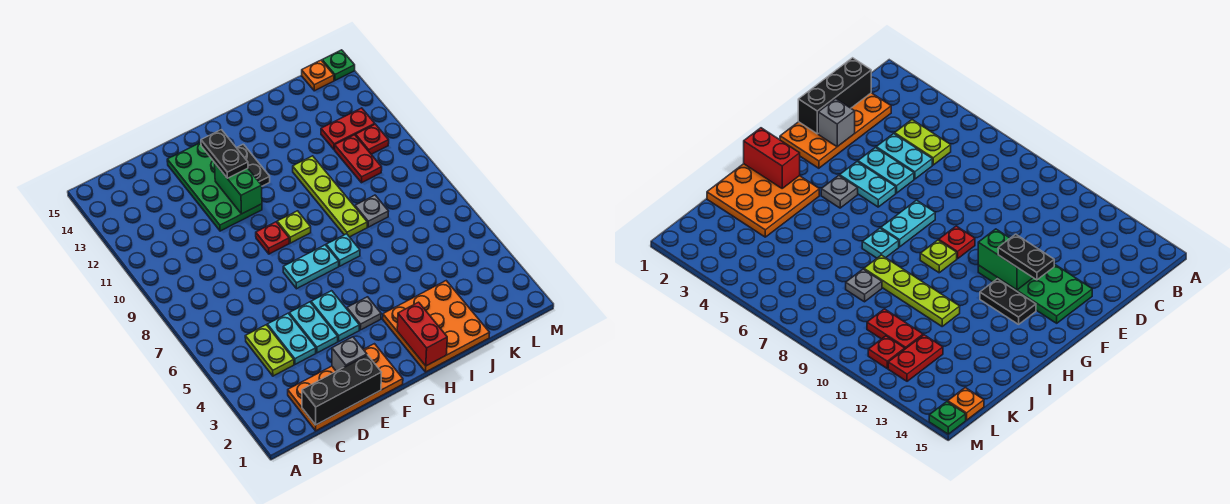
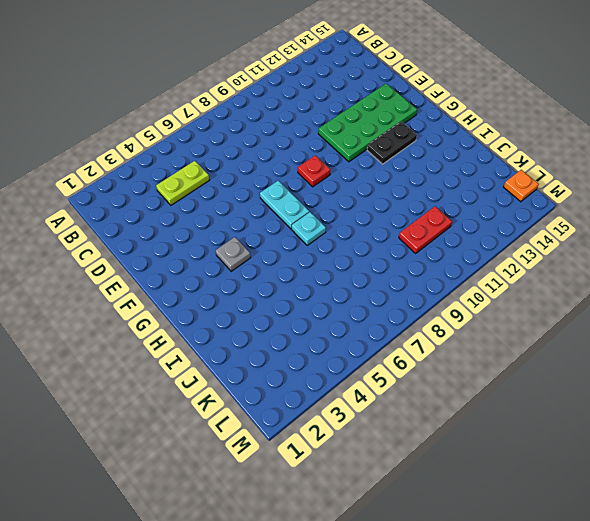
none -> orange 2x4 plate [288,344,403,431]
none -> cyan 1x2 plate [267,313,316,364]
none -> cyan 1x2 plate [289,302,338,353]

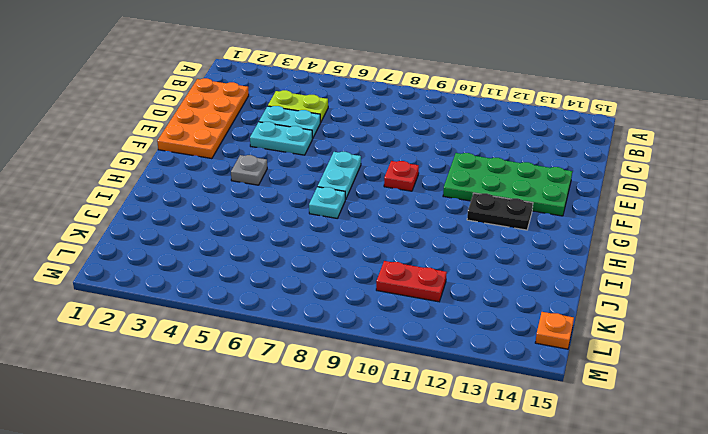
none -> cyan 1x2 plate [311,291,360,341]
none -> lime 1x1 plate [277,211,311,243]
none -> orange 3x3 plate [383,281,490,372]

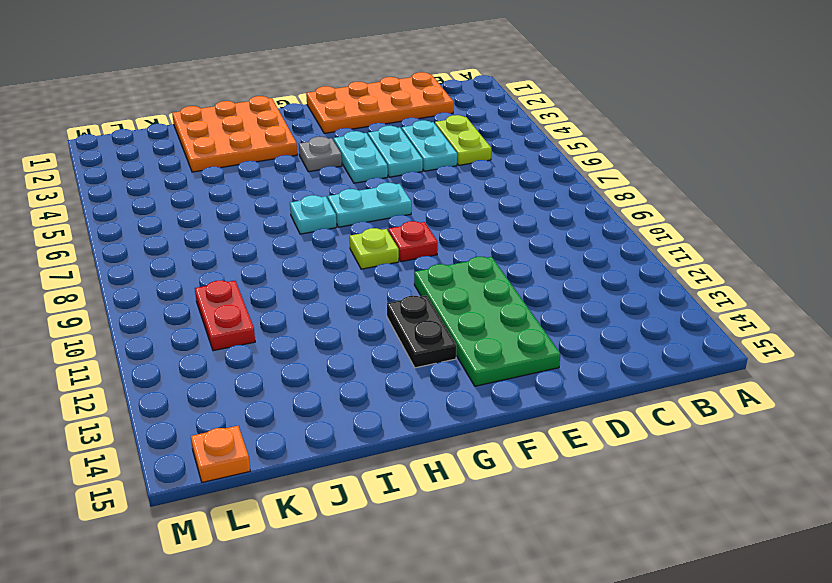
none -> lime 1x4 plate [293,156,367,237]
none -> grey 1x1 plate [355,195,389,227]
none -> red 1x2 plate [321,108,375,150]

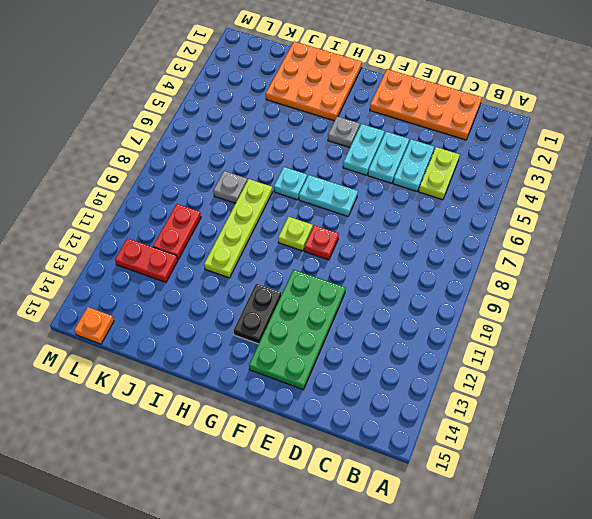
none -> red 1x1 plate [356,124,389,154]
none -> green 1x1 plate [322,50,355,80]
none -> black 1x3 brick [302,355,382,425]

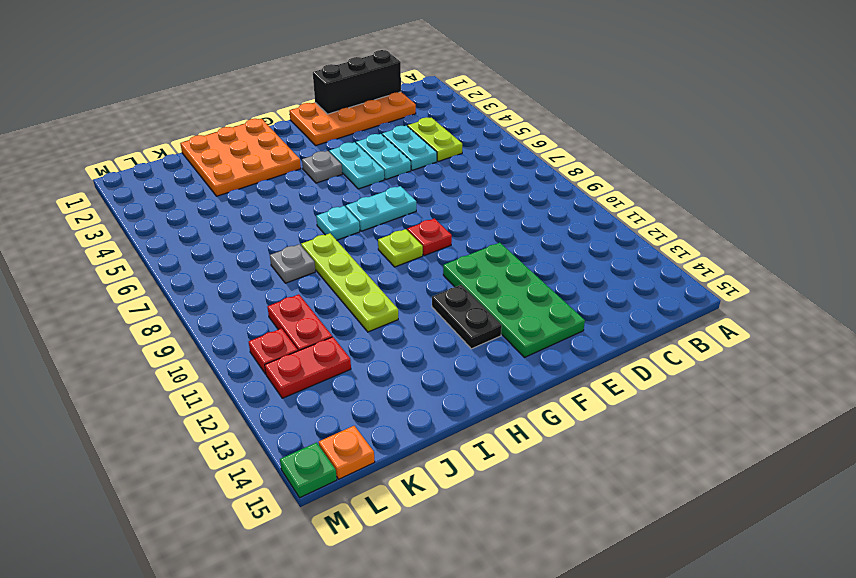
none -> grey 1x1 brick [332,337,367,371]
none -> green 1x2 brick [215,164,262,214]
none -> red 1x2 brick [397,302,447,366]

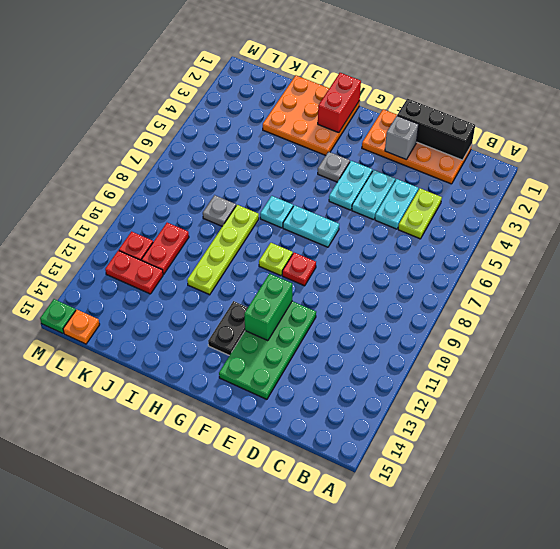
none -> black 1x2 plate [201,130,248,178]

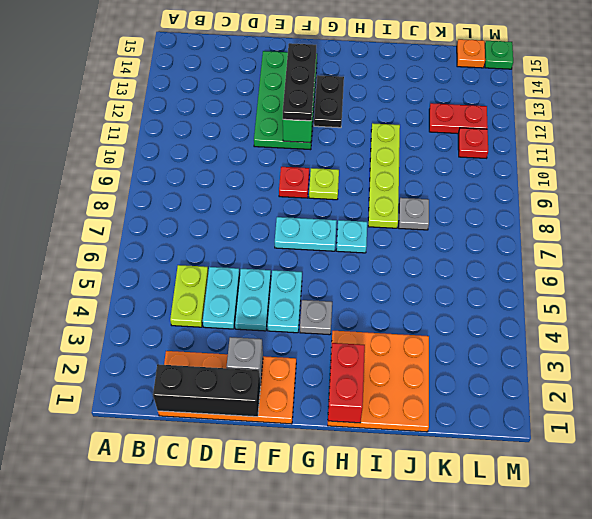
black 1x3 plate [283,43,316,121] -> black 1x2 plate [201,130,248,178]
none -> red 1x2 plate [335,135,382,183]

